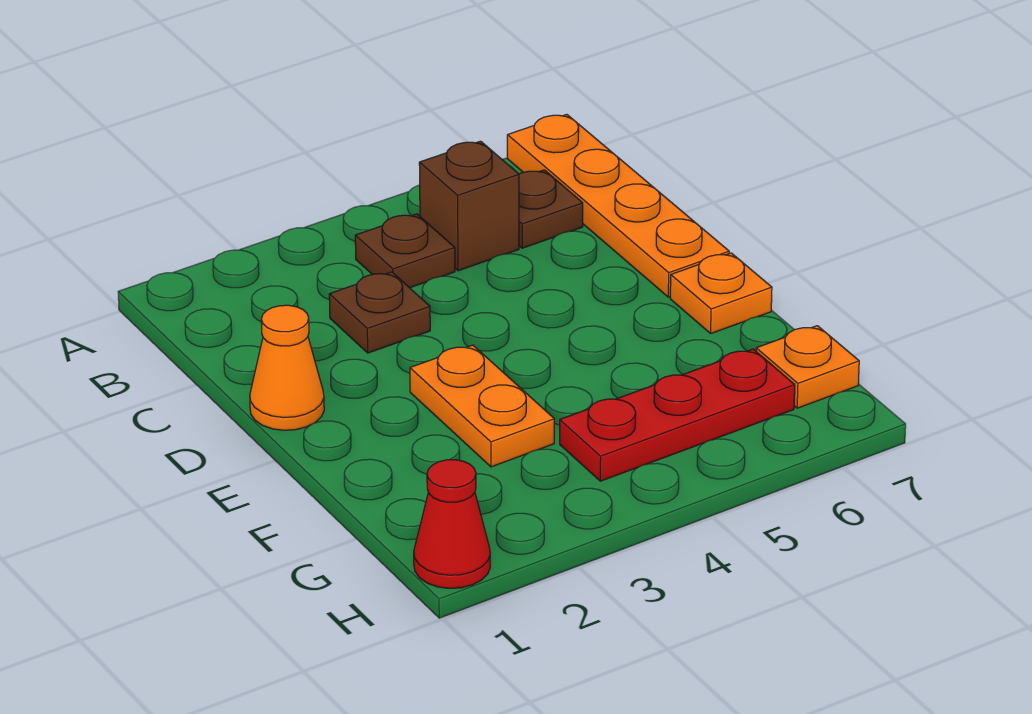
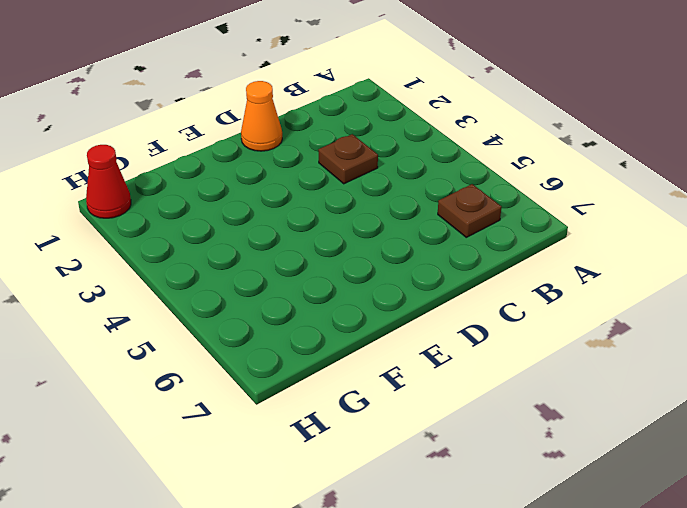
none -> orange 1x4 plate [507,114,729,297]
none -> brown 1x1 plate [355,214,455,288]

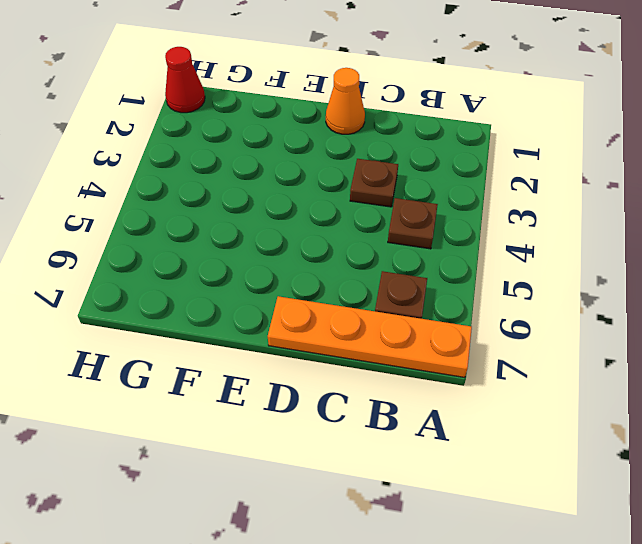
none -> brown 1x1 brick [419,141,519,271]
none -> orange 1x2 plate [410,345,554,467]

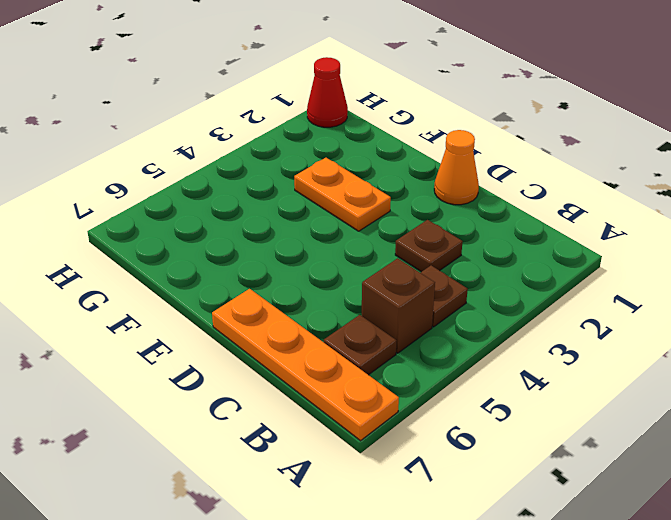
none -> orange 1x1 plate [670,253,772,333]
none -> red 1x3 plate [560,349,795,481]

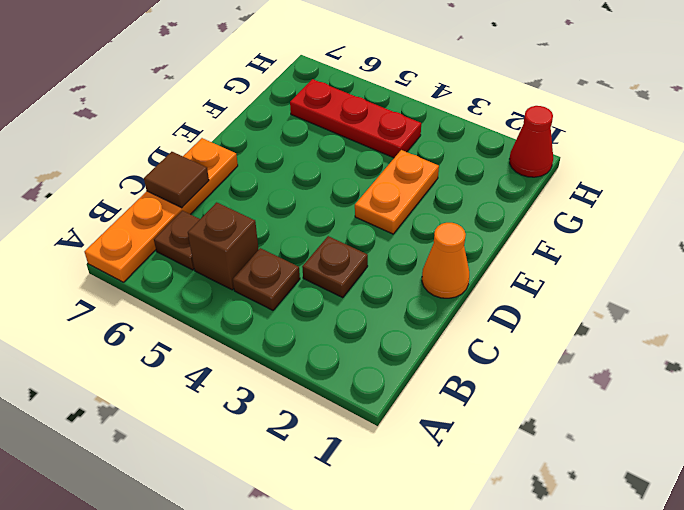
brown 1x1 tile [144,152,209,208] -> none
none -> orange 1x1 plate [670,253,772,333]
none -> orange 1x1 plate [756,326,859,408]

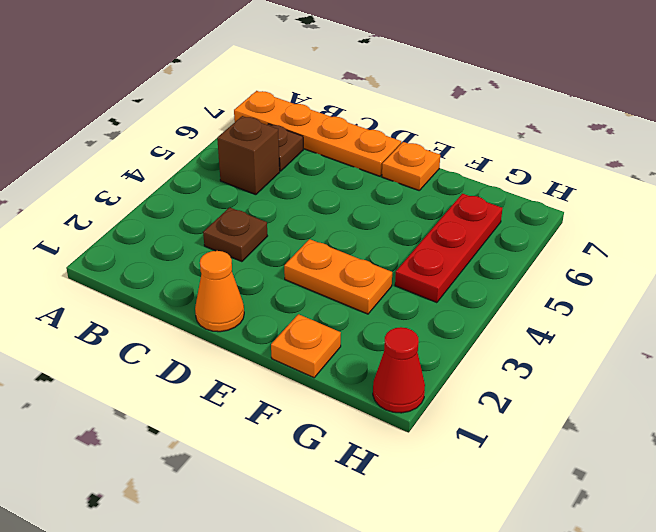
orange 1x1 plate [271,314,341,378] -> orange 1x1 plate moved to [756,326,859,408]
none -> brown 1x1 plate [355,214,455,288]

